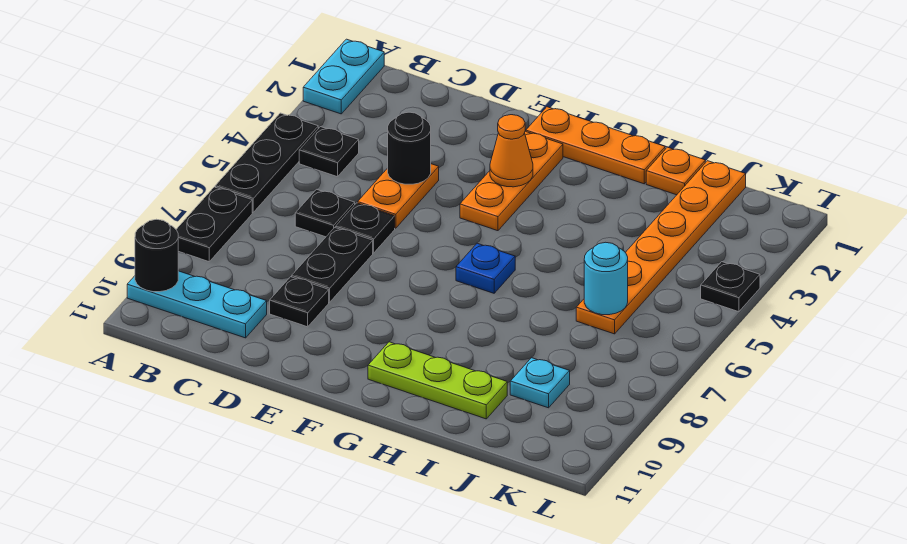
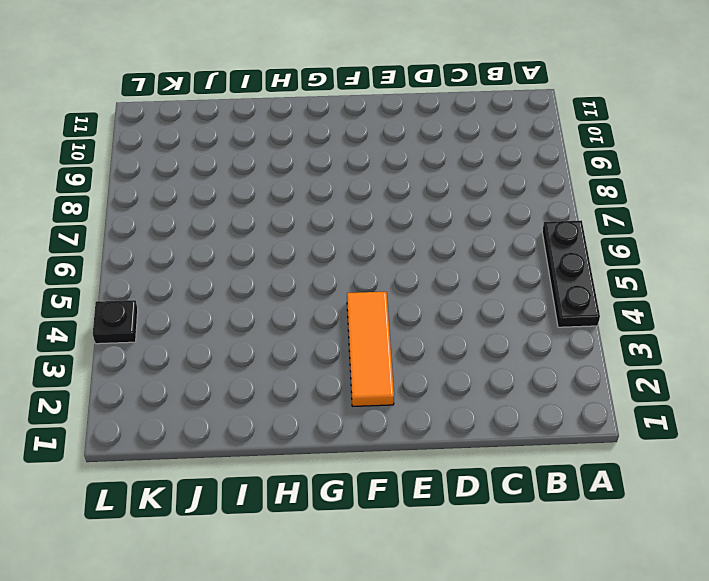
orange 1x3 tile [347,292,394,406] -> orange 1x3 plate [460,131,563,231]
none -> cyan 1x2 plate [303,39,384,114]
none -> black 1x2 plate [176,187,252,262]
none -> cyan 1x3 plate [127,271,267,338]

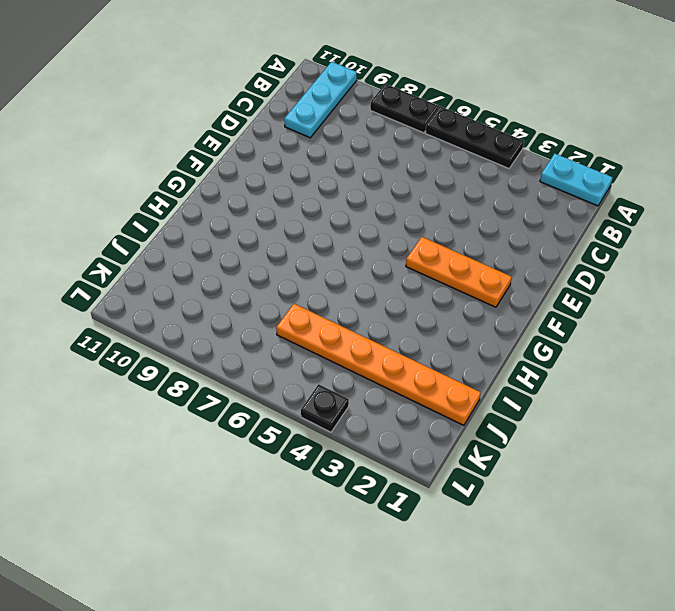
none -> black 1x1 plate [299,127,359,177]
none -> black 1x1 plate [295,189,355,237]
none -> orange 1x2 plate [358,164,439,228]

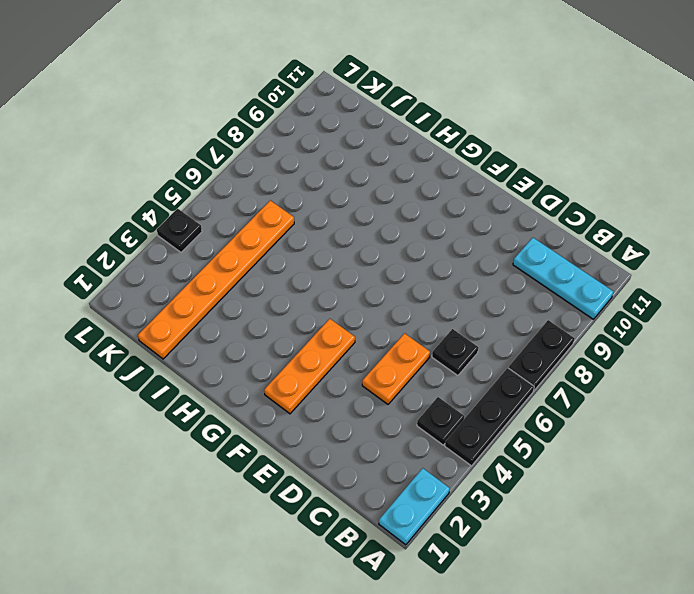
none -> black 1x1 plate [336,203,395,253]
none -> black 1x2 plate [292,228,373,302]
none -> black 1x1 plate [270,277,329,327]

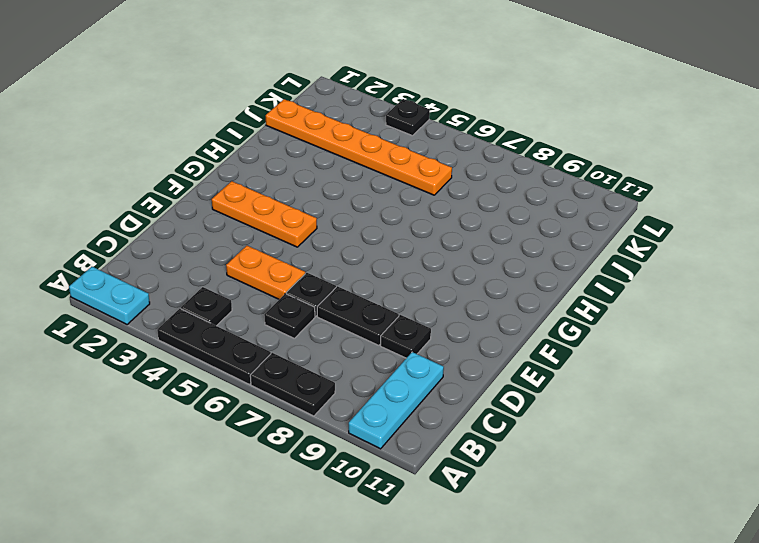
none -> orange 1x3 plate [526,107,665,184]
none -> blue 1x1 plate [456,243,515,293]
none -> lime 1x3 plate [368,342,507,419]

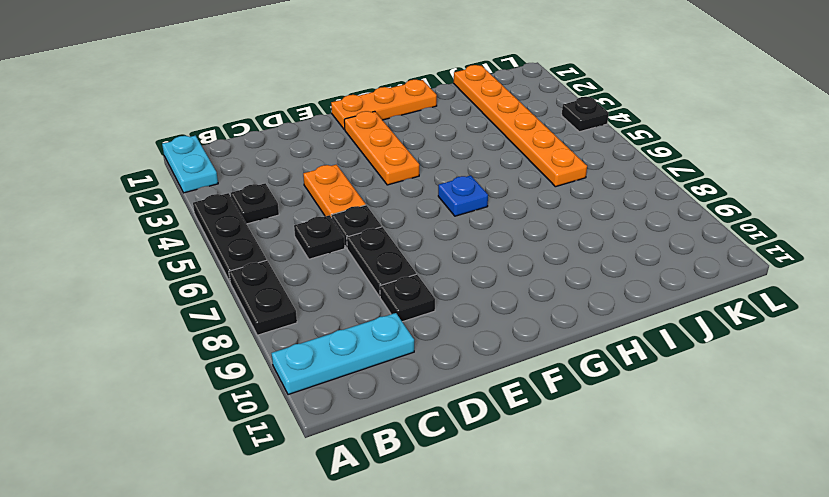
none -> lime 1x3 plate [368,342,507,419]
none -> orange 1x1 plate [646,147,705,195]
none -> cyan 1x1 plate [510,358,570,408]

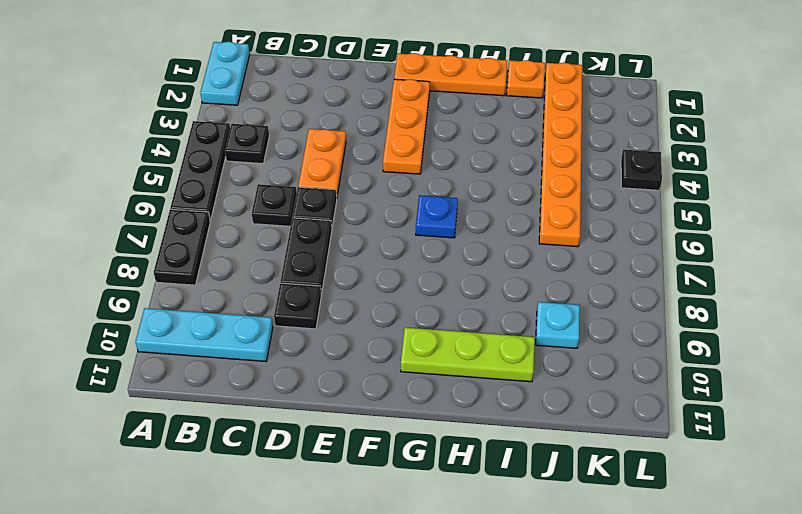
none -> black 1x1 round brick [135,219,178,292]
none -> black 1x1 round brick [388,112,431,184]
none -> orange 1x1 cone [490,115,533,187]

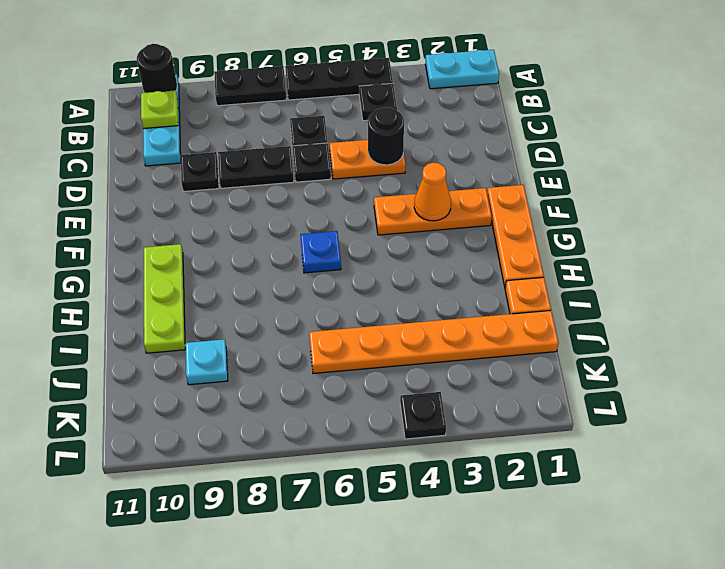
lime 1x1 plate [141,90,178,129] -> none
none -> cyan 1x1 round brick [584,242,628,315]

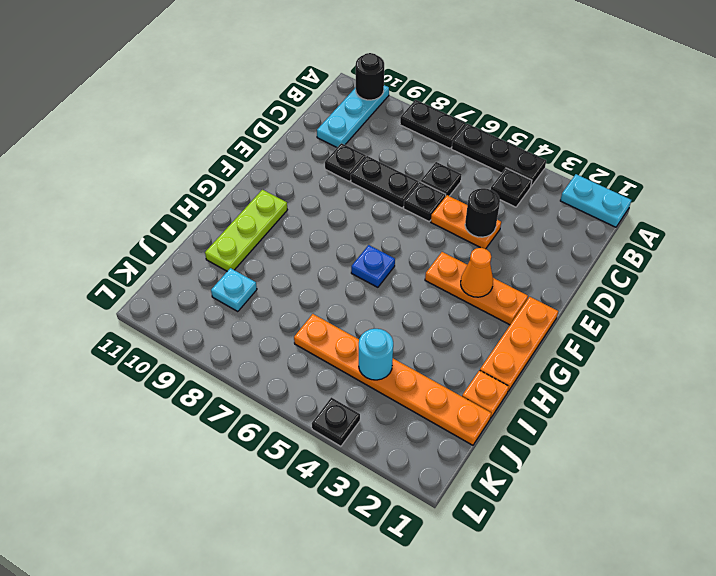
cyan 1x1 round brick [359,329,393,380] -> cyan 1x1 round brick moved to [584,242,628,315]

